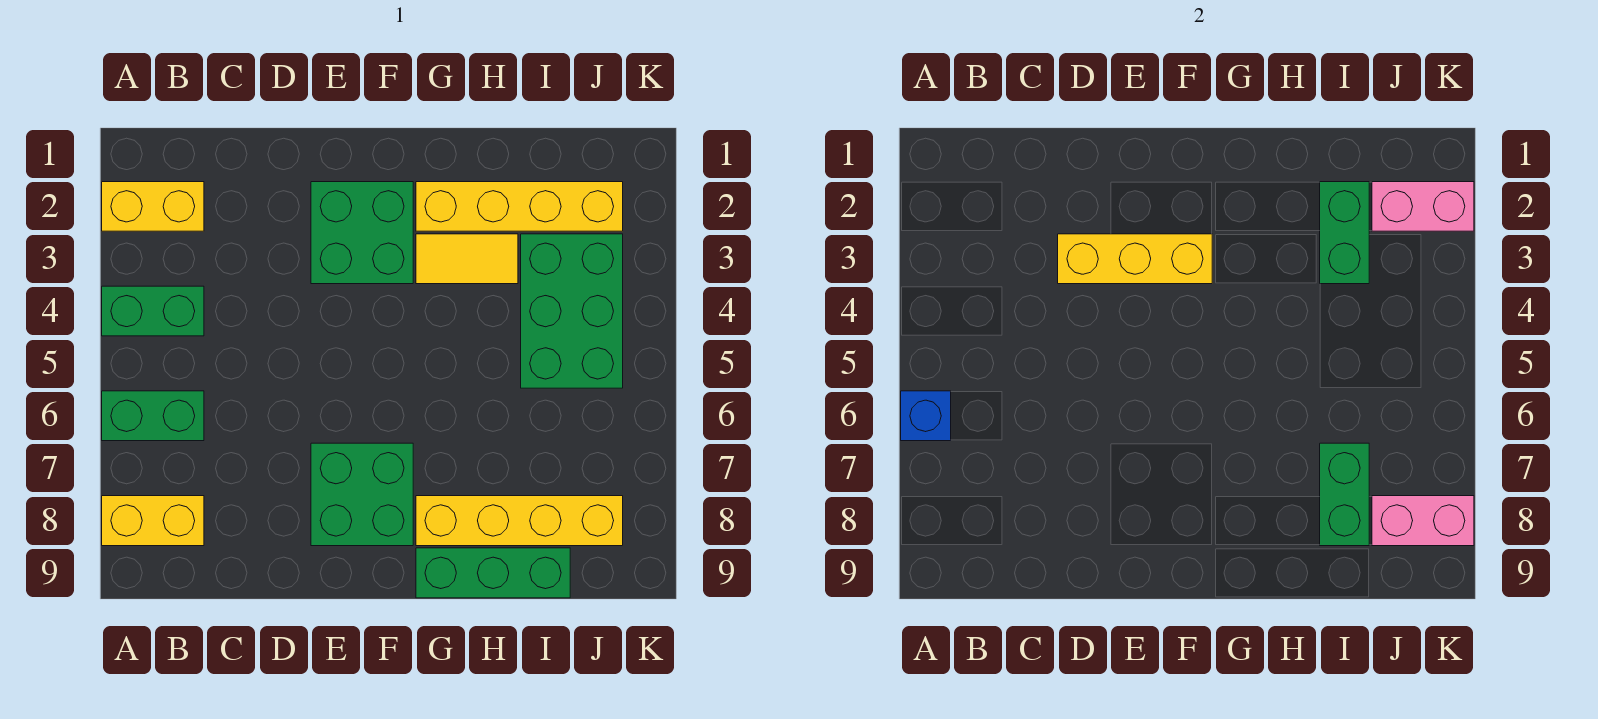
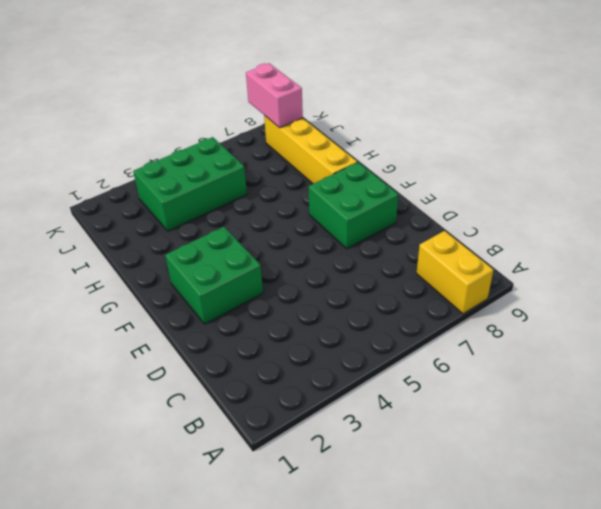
none -> yellow 1x2 brick [102,182,204,231]
none -> green 1x2 brick [102,286,204,336]
none -> green 1x2 brick [102,391,204,441]

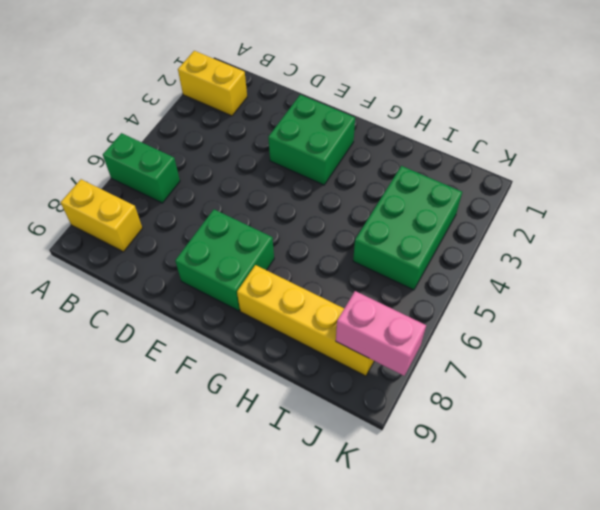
none -> green 1x2 brick [102,286,204,336]
none -> yellow 1x4 brick [416,182,623,231]
none -> yellow 1x2 tile [416,234,518,284]

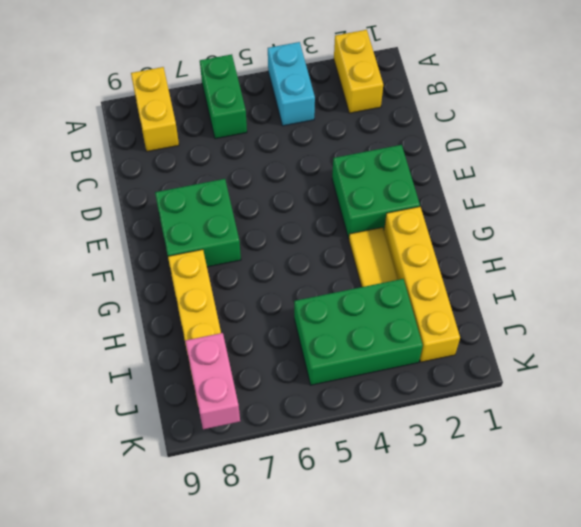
cyan 1x2 brick [268,42,315,126] -> green 1x2 brick [102,286,204,336]
none -> green 1x3 brick [416,548,570,598]
none -> blue 1x1 brick [901,391,951,441]
none -> yellow 1x3 brick [1058,234,1212,284]

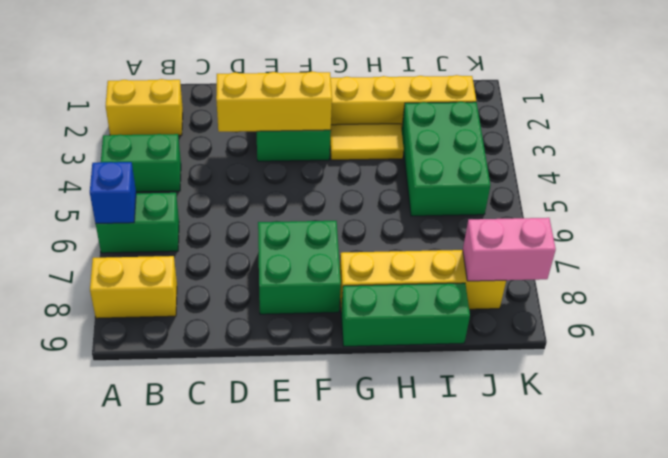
none -> green 1x2 brick [1320,182,1369,284]
none -> green 1x2 brick [1320,443,1369,546]
none -> pink 1x2 brick [1372,182,1474,231]

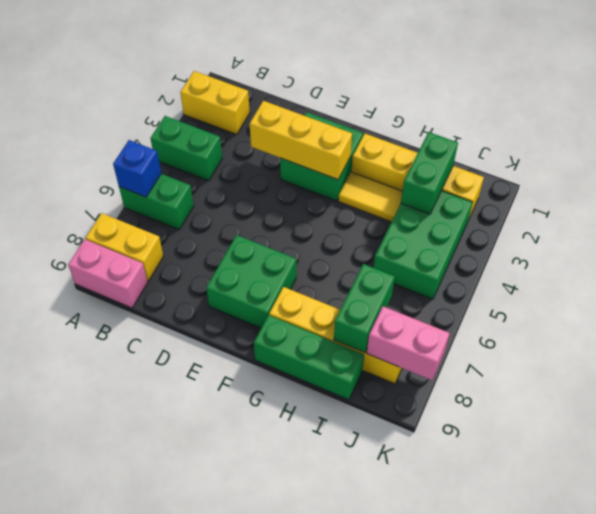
pink 1x2 brick [68,239,148,308] -> pink 1x2 brick moved to [1372,182,1474,231]

